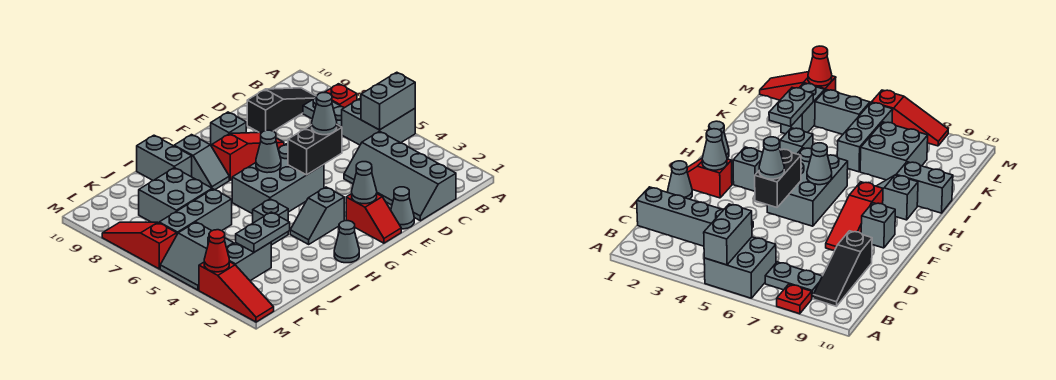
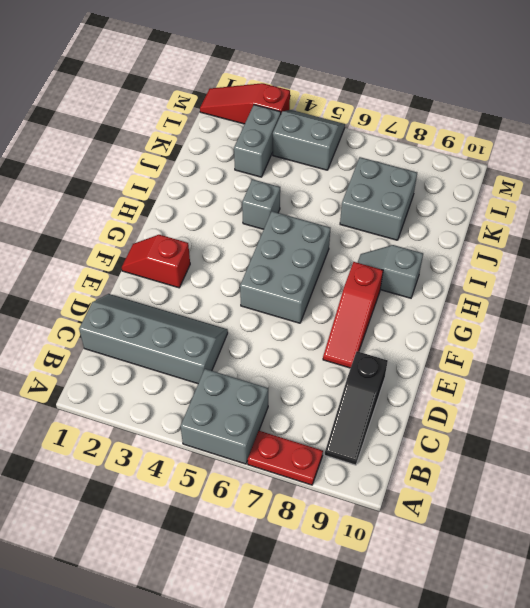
red 1x2 plate [248,431,323,485] -> red 1x1 plate [324,84,357,108]
none -> grey 1x2 plate [303,97,344,127]
none -> grey 1x1 cone [391,187,414,229]
none -> grey 1x1 brick [211,112,246,146]

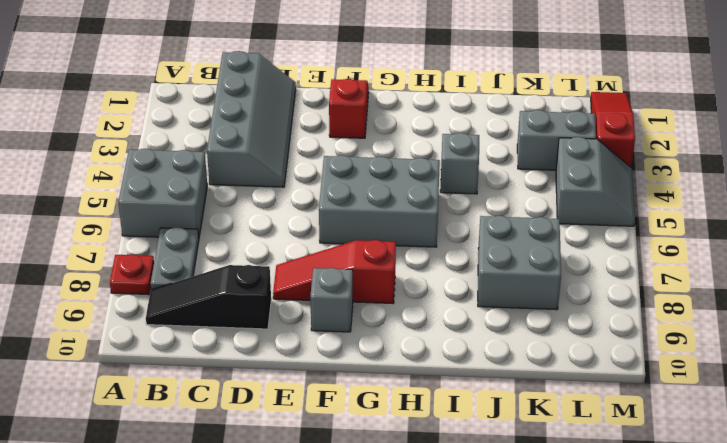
none -> grey 1x1 cone [391,187,414,229]
none -> grey 1x2 slope [290,187,344,244]
none -> grey 1x1 cone [334,221,359,263]

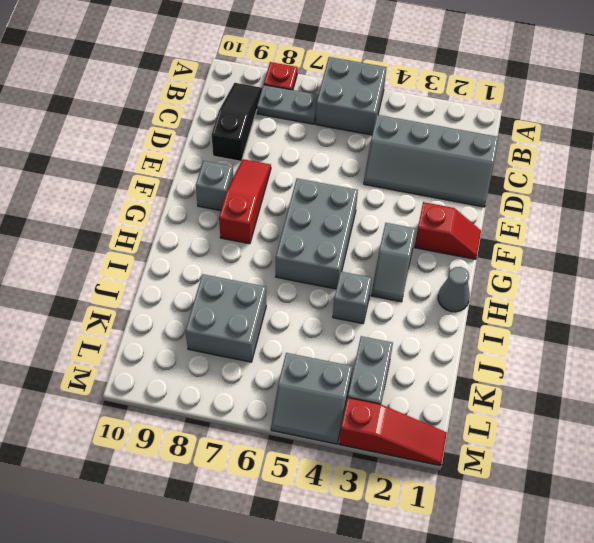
none -> grey 1x1 cone [391,187,414,229]
none -> grey 1x2 slope [174,135,229,190]
none -> grey 1x2 brick [137,135,192,180]

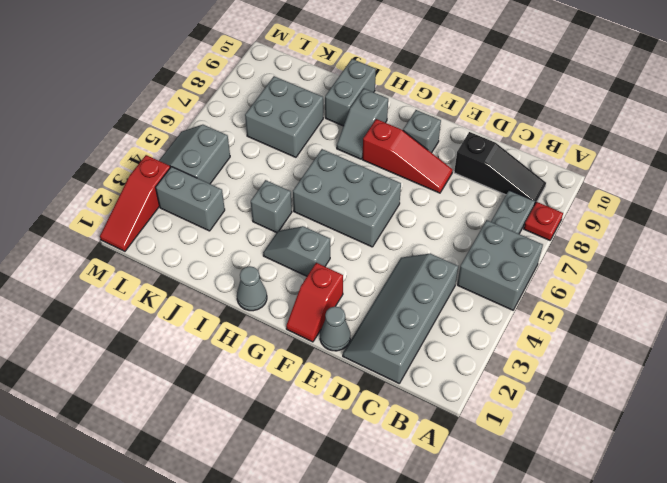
none -> grey 1x3 brick [159,189,232,234]
none -> red 1x3 slope [102,222,177,269]
none -> grey 1x2 brick [361,72,415,130]

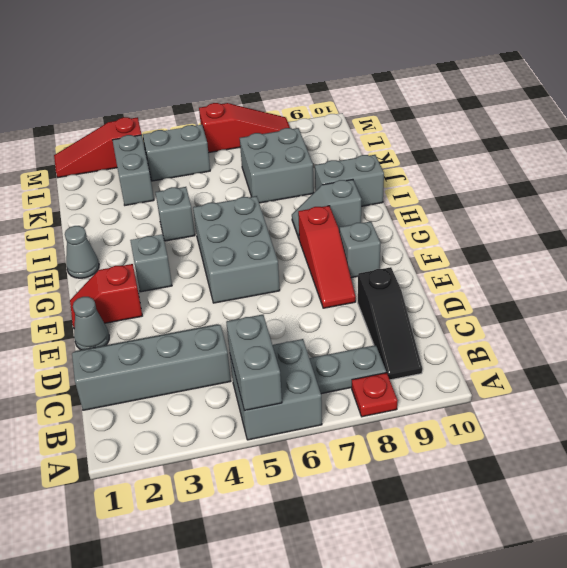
none -> grey 1x3 brick [159,189,232,234]
none -> black 1x2 brick [288,125,342,175]
none -> grey 1x1 cone [352,162,377,204]

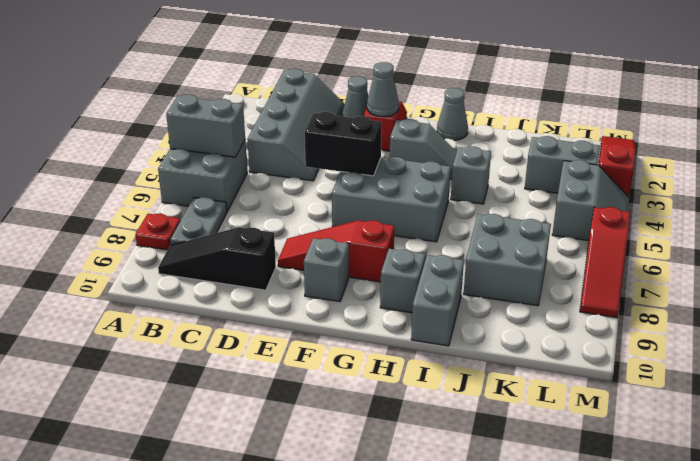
none -> grey 1x3 brick [159,189,232,234]
none -> grey 1x1 cone [256,130,281,173]
none -> grey 1x2 plate [236,212,290,252]

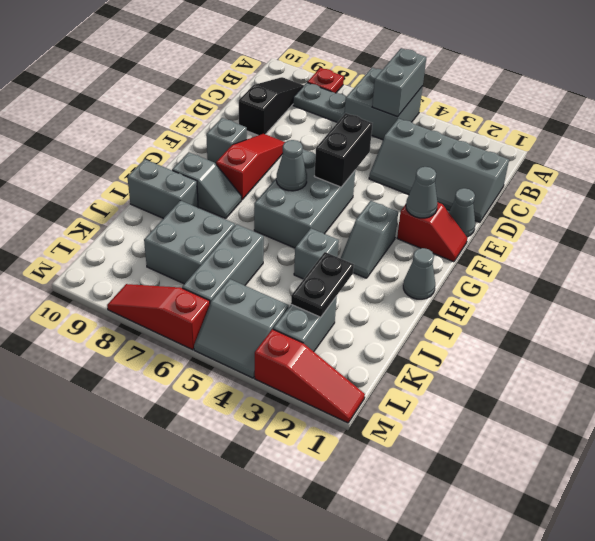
black 1x2 plate [291,252,354,317] -> grey 1x2 plate [236,212,290,252]
none -> red 1x1 cone [204,230,229,272]
none -> grey 1x1 cone [312,93,337,135]

